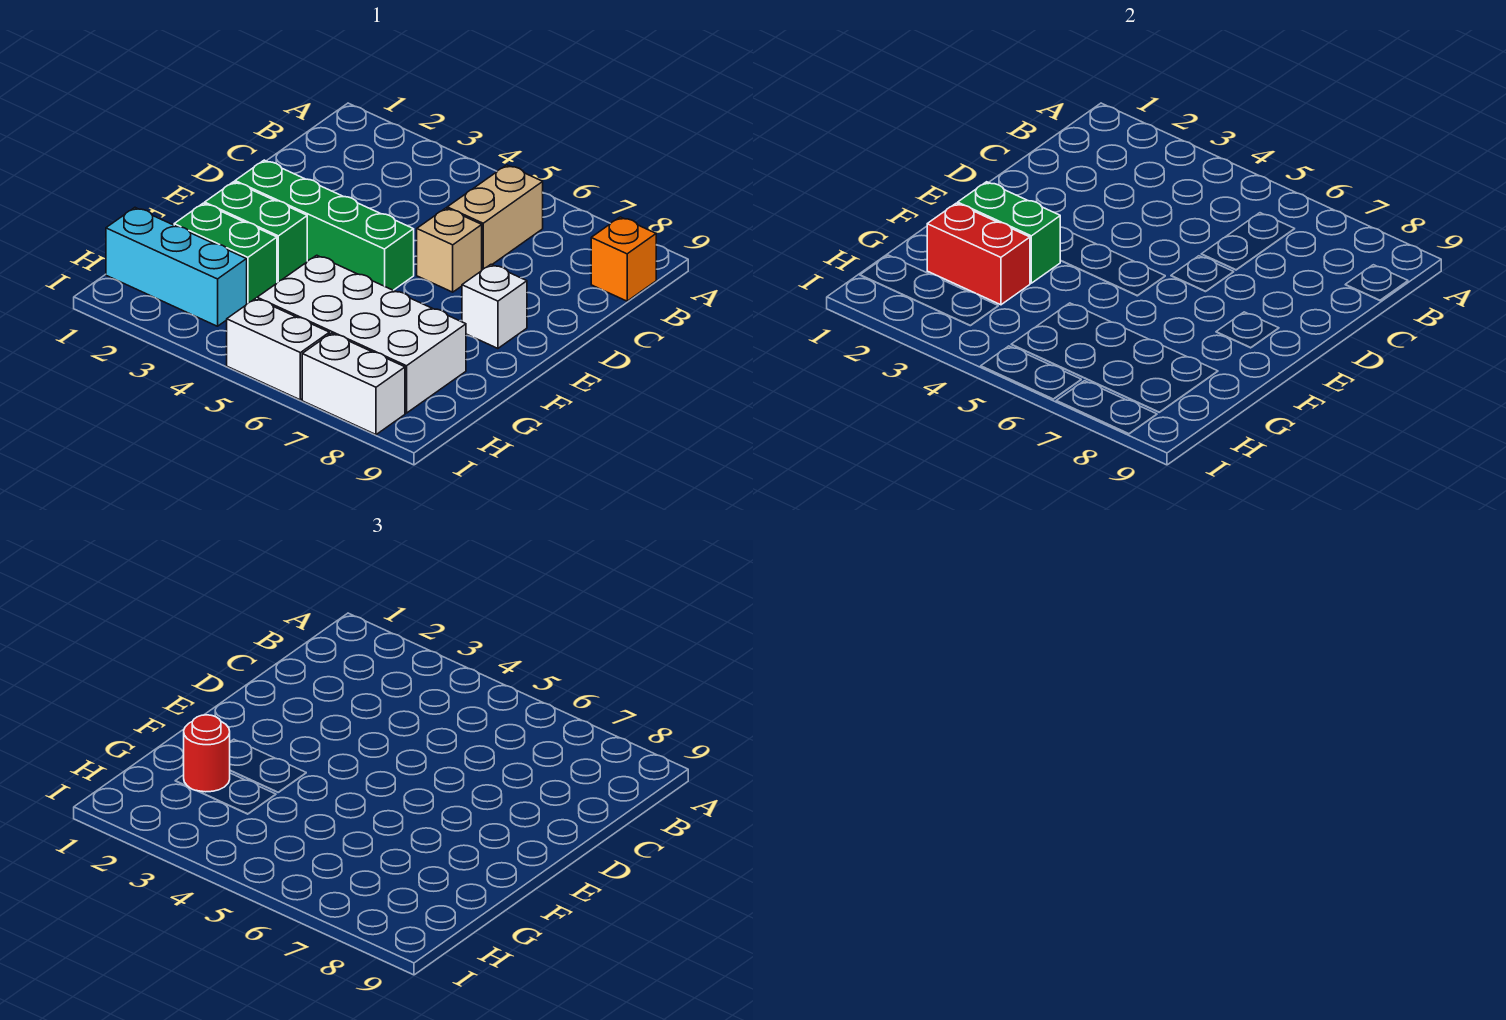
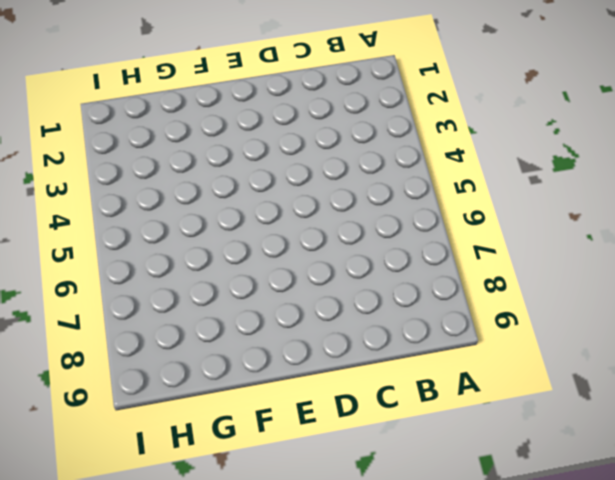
none -> tan 1x2 brick [447,165,543,270]
none -> orange 1x1 brick [591,217,656,301]
none -> tan 1x1 brick [417,208,482,292]

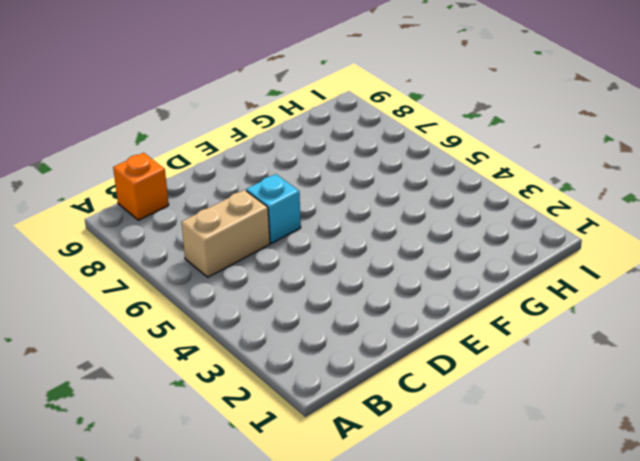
cyan 1x1 brick [246,174,301,243] -> tan 1x1 brick [417,208,482,292]
none -> green 1x4 brick [235,160,414,290]
none -> white 1x1 brick [462,264,527,348]
none -> green 1x2 brick [205,182,307,282]

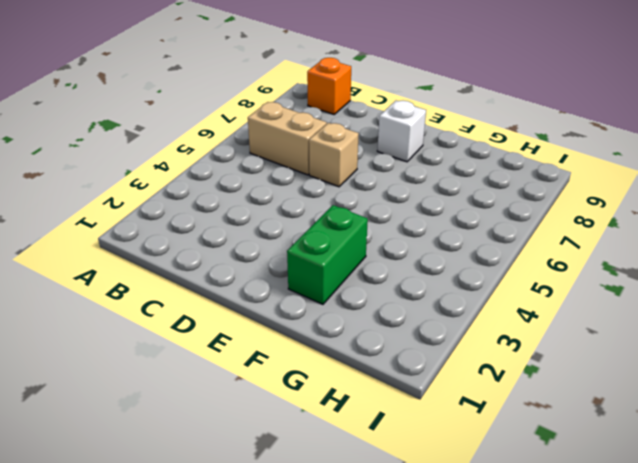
none -> green 1x4 brick [235,160,414,290]
none -> green 1x2 brick [174,203,277,304]
none -> white 2x4 brick [257,255,466,413]

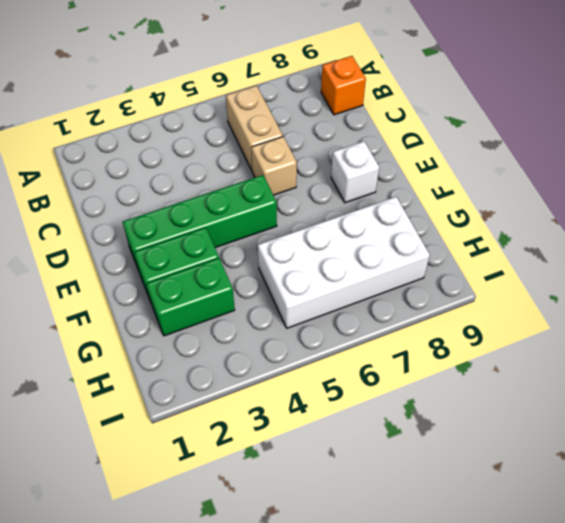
none -> cyan 1x3 brick [106,208,247,326]
none -> white 1x2 brick [227,298,329,400]
none -> white 1x2 brick [302,333,405,435]

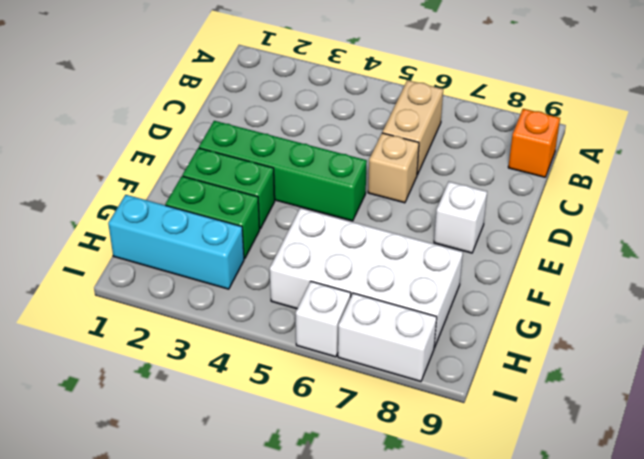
white 1x1 brick [296,281,351,357] -> white 1x2 brick [227,298,329,400]
none -> green 1x2 brick [958,182,1061,283]
none -> red 1x2 brick [927,203,1030,305]
none -> red 1x1 round brick [184,715,230,792]

